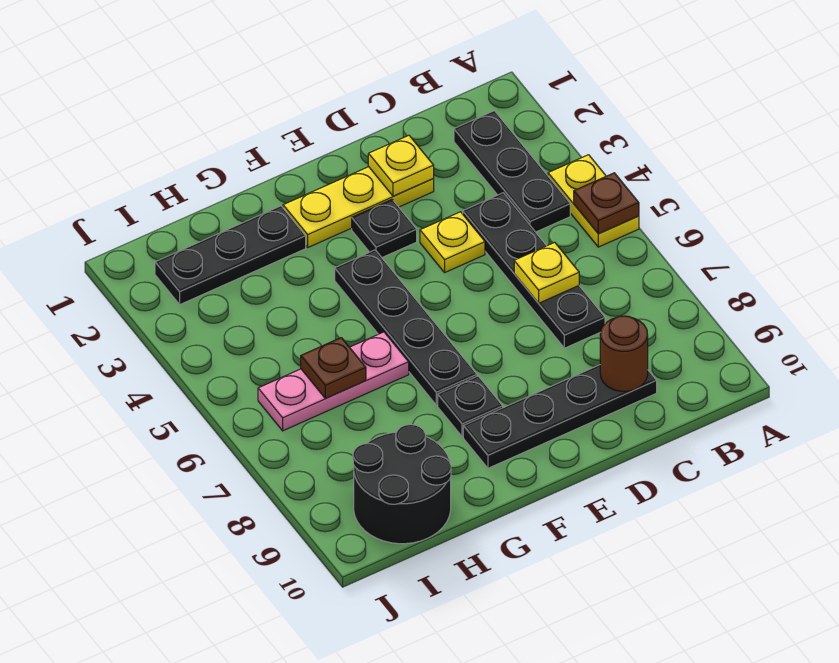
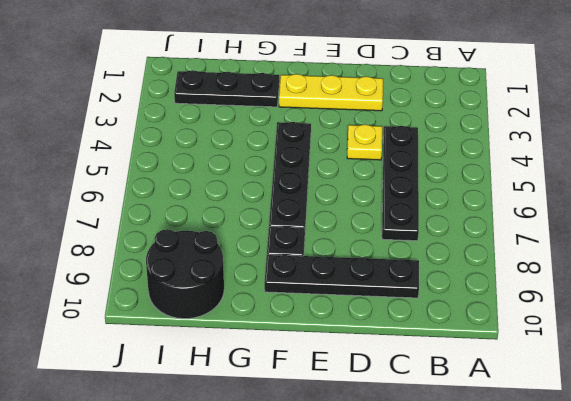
none -> yellow 1x2 plate [548,155,639,247]
none -> black 1x3 plate [454,111,570,232]
none -> black 1x1 plate [352,199,417,257]

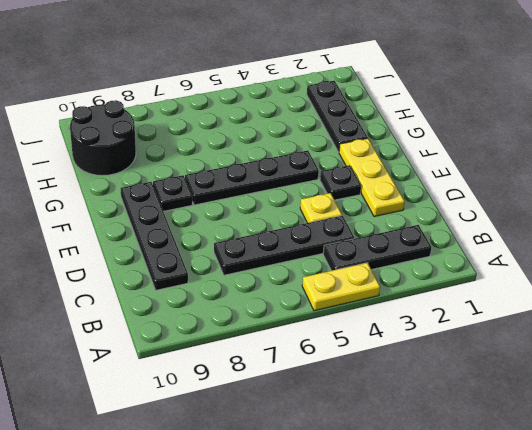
none -> pink 1x3 plate [258,332,409,431]
none -> brown 1x1 plate [574,173,639,234]
none -> yellow 1x1 plate [514,242,579,303]

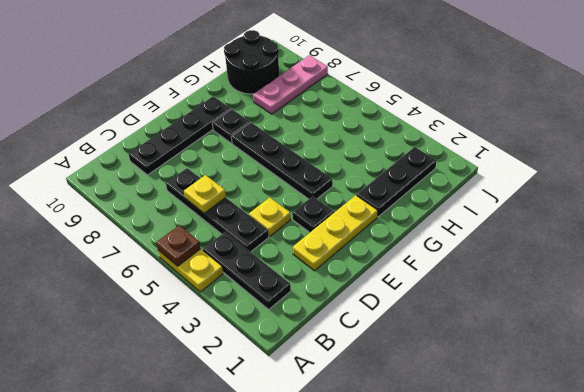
pink 1x3 plate [253,55,328,114] -> pink 1x3 plate moved to [258,332,409,431]
none -> brown 1x1 round brick [600,316,648,391]
none -> yellow 1x1 plate [368,135,434,196]
none -> brown 1x1 plate [301,338,366,398]

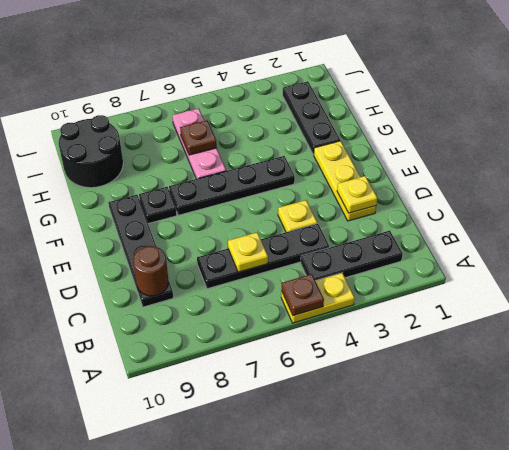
none -> black 1x1 plate [352,199,417,257]

